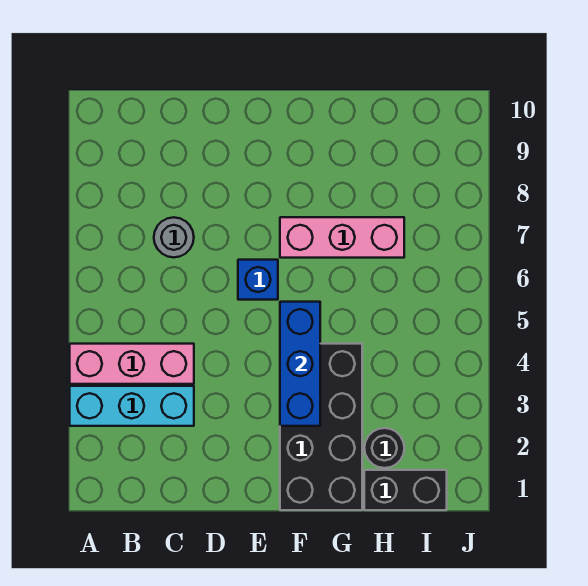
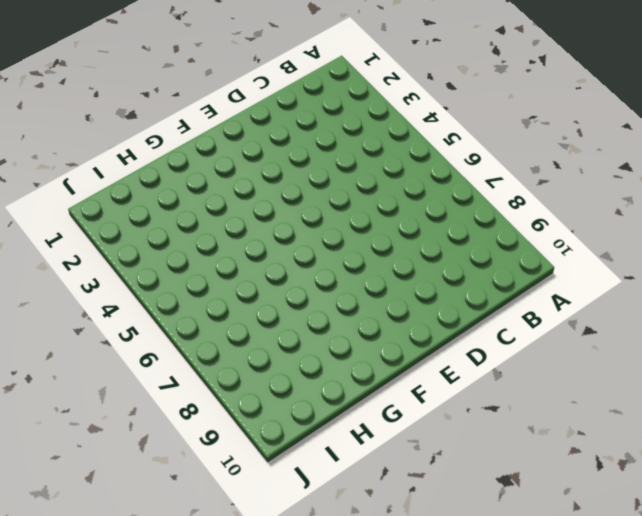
none -> cyan 1x3 brick [70,386,194,426]
none -> pink 1x3 brick [70,344,194,384]

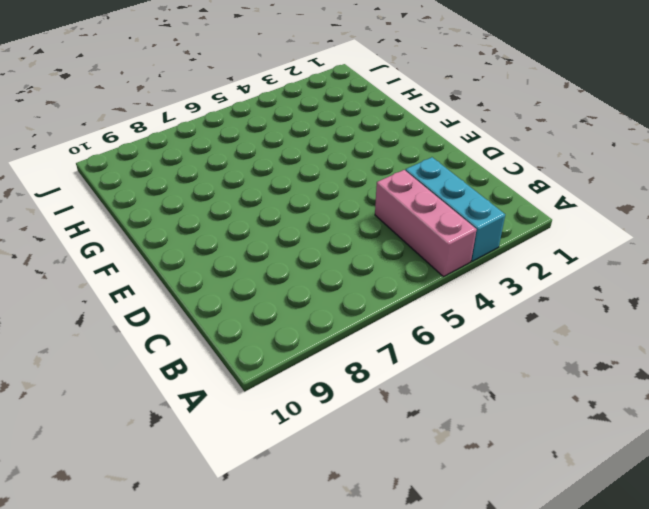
none -> grey 1x1 round brick [154,217,194,257]
none -> blue 1x1 brick [238,260,278,300]

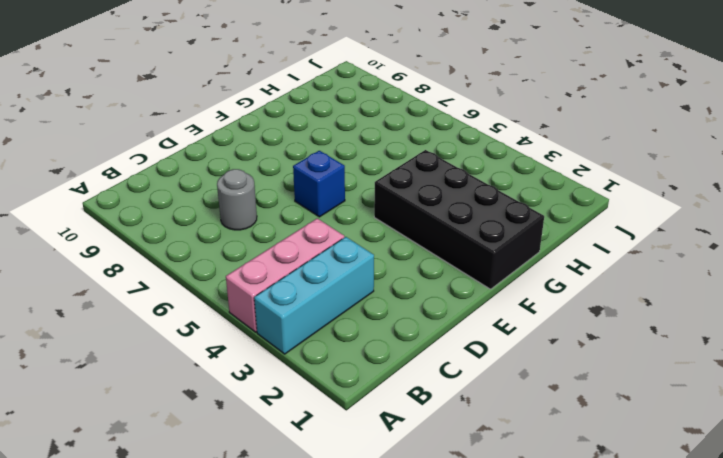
none -> pink 1x3 brick [280,217,404,258]
none -> black 1x2 brick [364,470,447,510]

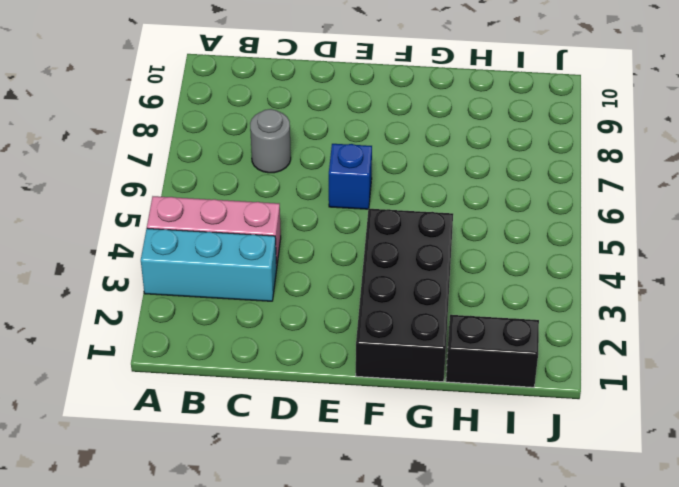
none -> pink 1x3 brick [280,217,404,258]
none -> black 1x1 round brick [364,428,404,468]

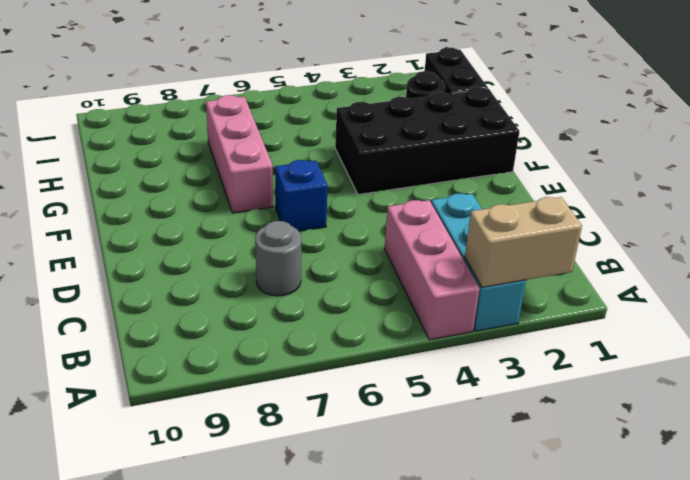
tan 1x2 brick [465,197,582,287] -> none
none -> blue 1x3 brick [280,302,320,426]

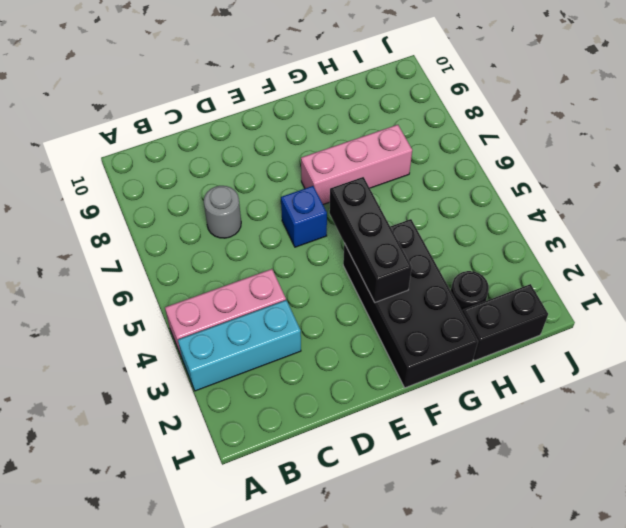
black 1x3 brick [329,177,412,302] -> blue 1x3 brick [280,302,320,426]

